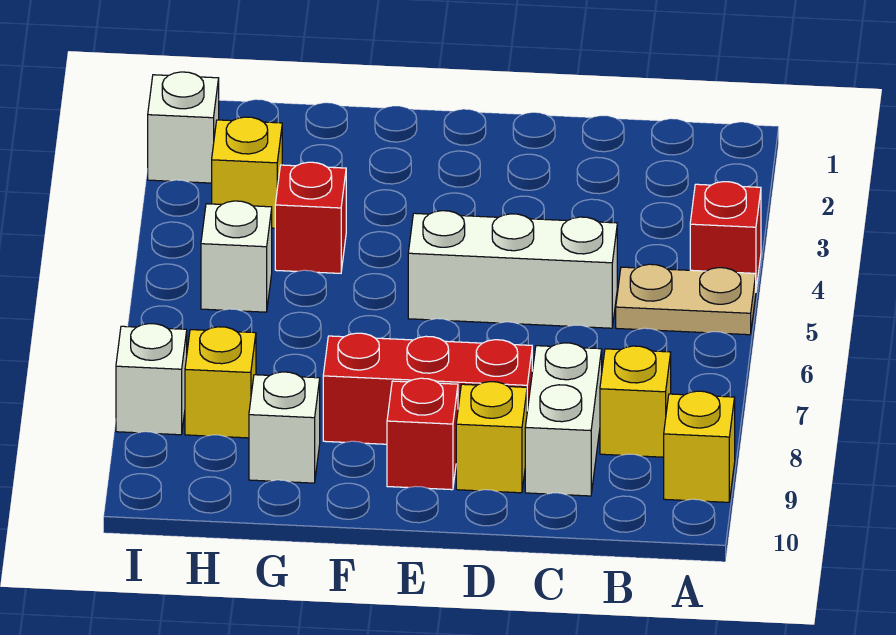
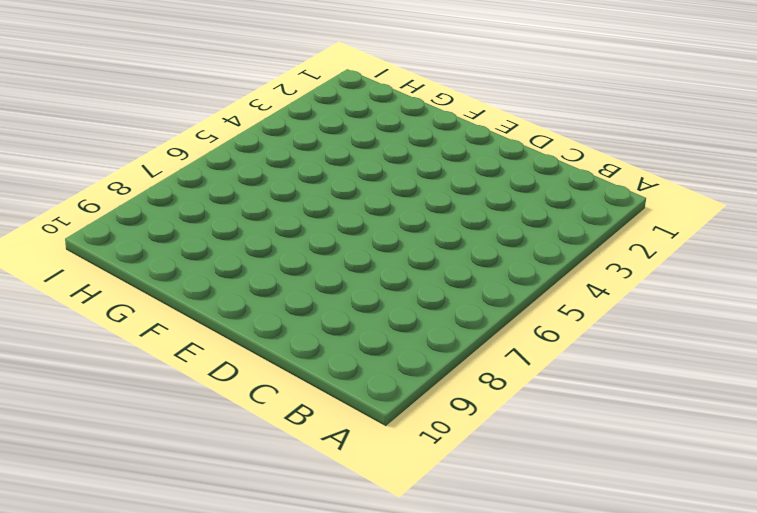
none -> red 1x1 brick [690,182,761,289]
none -> tan 1x2 plate [616,264,756,335]
none -> yellow 1x1 brick [664,391,735,502]

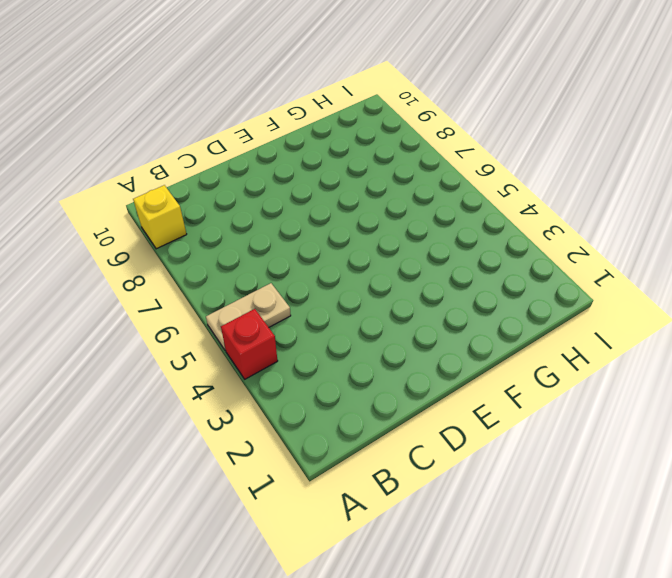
none -> yellow 1x1 brick [600,346,671,457]
none -> white 1x3 brick [408,211,617,328]
none -> white 1x2 brick [525,343,602,496]

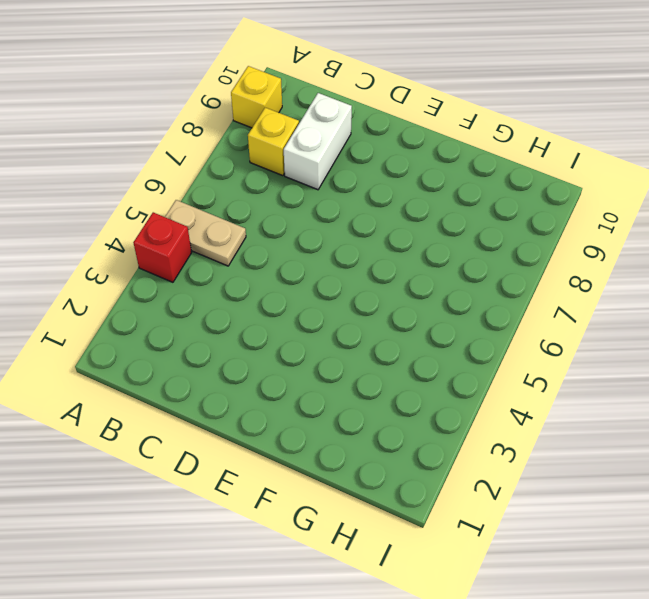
none -> white 1x3 brick [408,211,617,328]
none -> red 1x3 brick [323,333,532,444]
none -> yellow 1x1 brick [456,382,527,493]

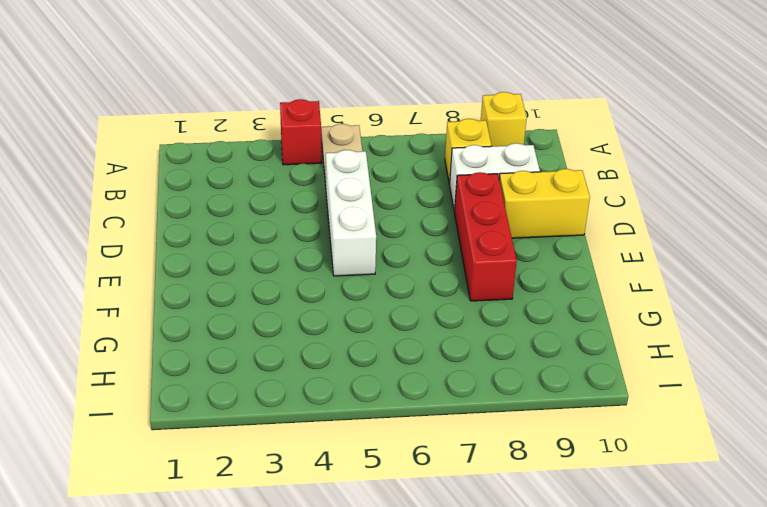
yellow 1x2 brick [499,169,590,238] -> yellow 1x1 brick [456,382,527,493]
none -> red 1x1 brick [387,378,458,490]
none -> red 1x1 brick [275,162,346,273]
none -> white 1x1 brick [249,372,320,483]

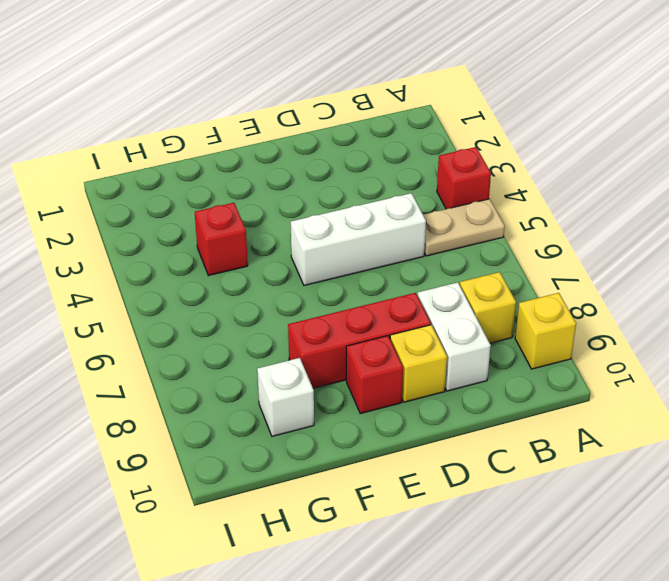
none -> yellow 1x1 brick [212,117,282,228]
none -> white 1x1 brick [201,201,272,312]
none -> yellow 1x1 brick [185,327,256,438]

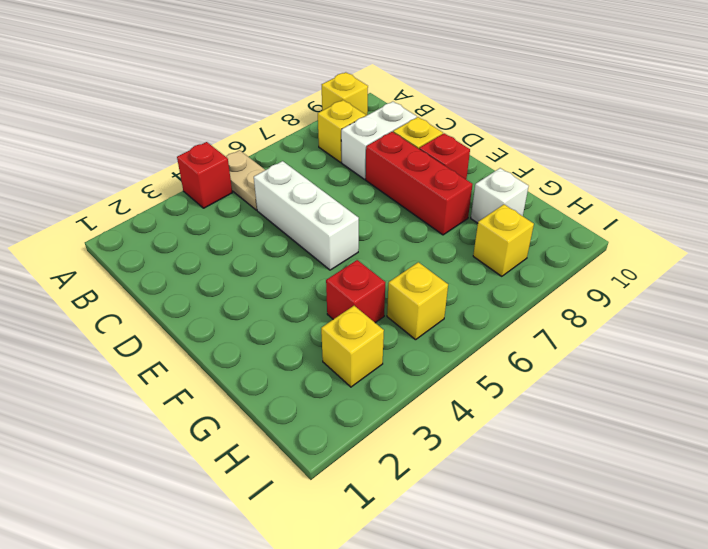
yellow 1x1 brick [387,262,448,340] -> white 1x1 brick [201,201,272,312]
none -> white 1x1 brick [148,72,219,183]
none -> white 1x1 brick [116,324,187,435]

